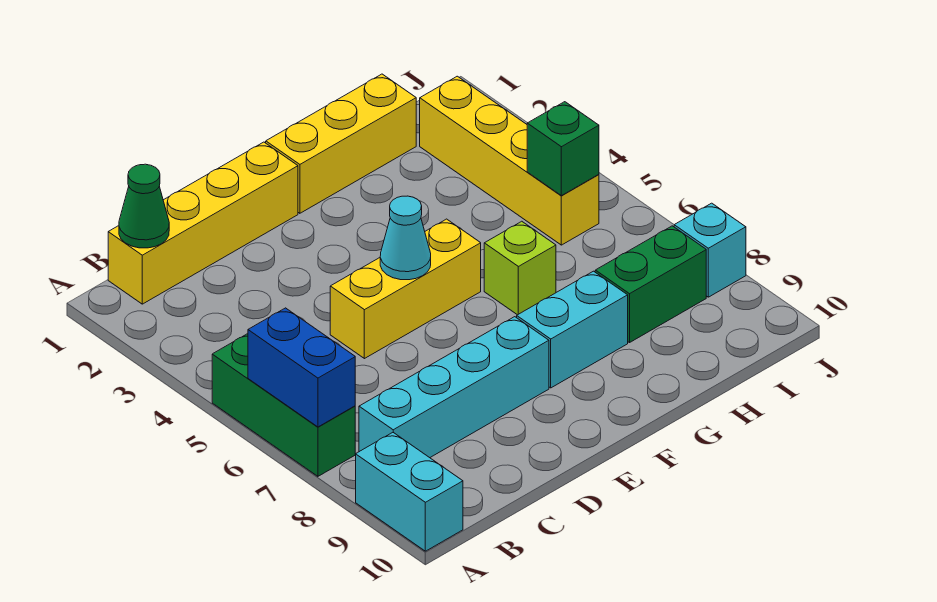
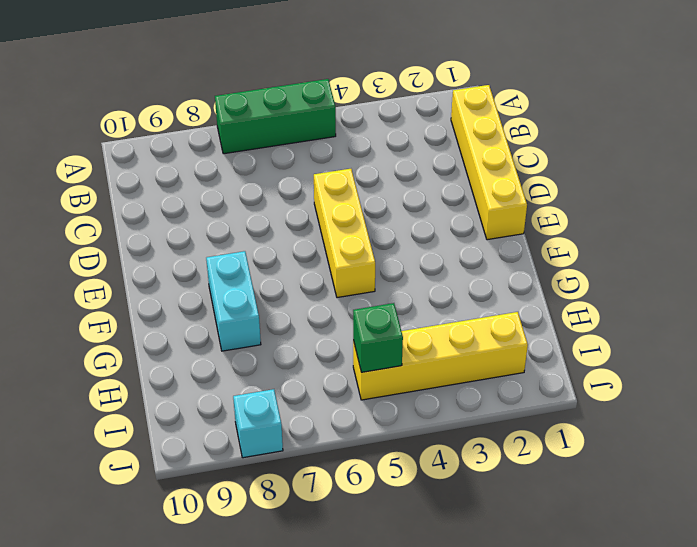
none -> cyan 1x2 brick [356,433,463,551]
none -> cyan 1x4 brick [359,317,549,458]
none -> yellow 1x3 brick [266,74,416,213]

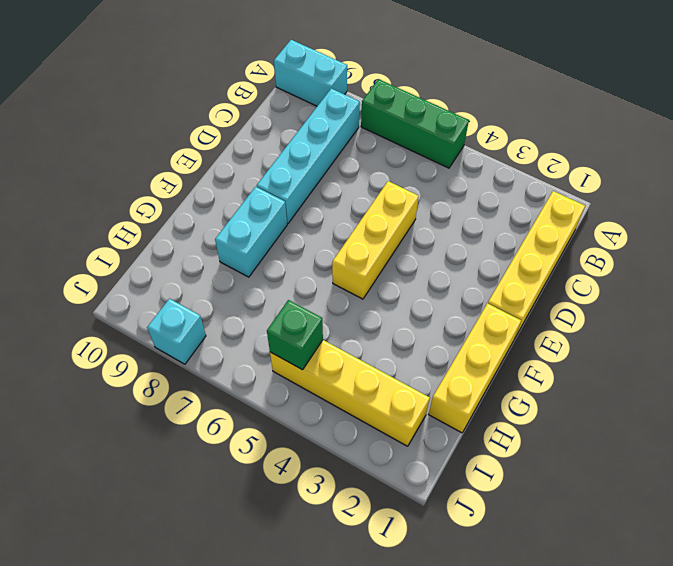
none -> lime 1x1 brick [484,221,556,315]
none -> green 1x2 brick [595,226,706,343]
none -> blue 1x2 brick [248,308,355,427]

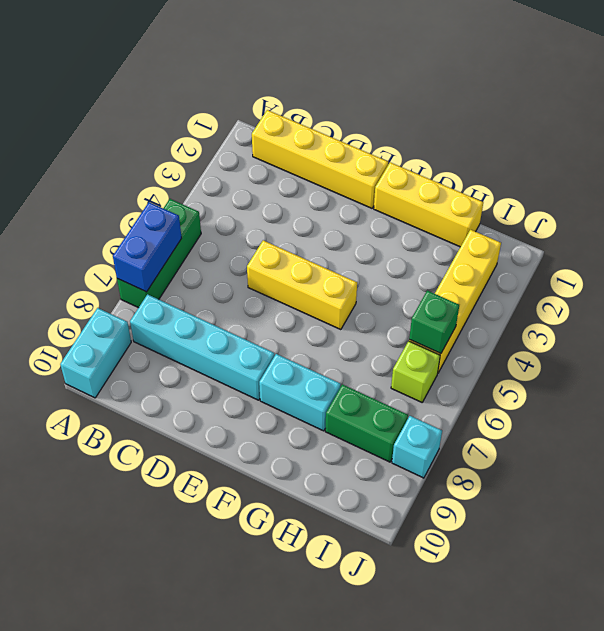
lime 1x1 brick [391,341,440,402] -> lime 1x1 brick moved to [484,221,556,315]
none -> green 1x1 cone [119,164,169,248]
none -> cyan 1x1 cone [380,196,431,280]

